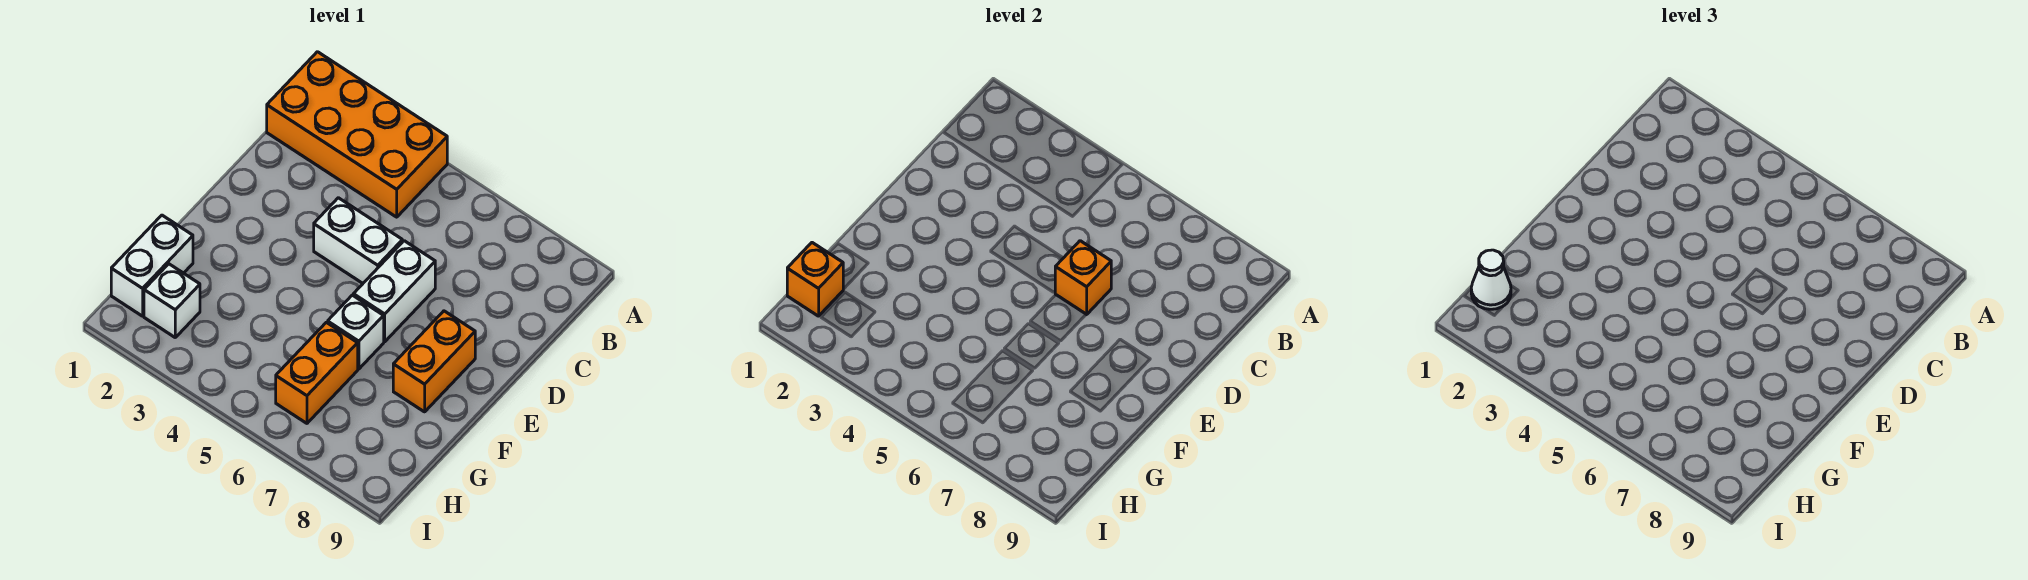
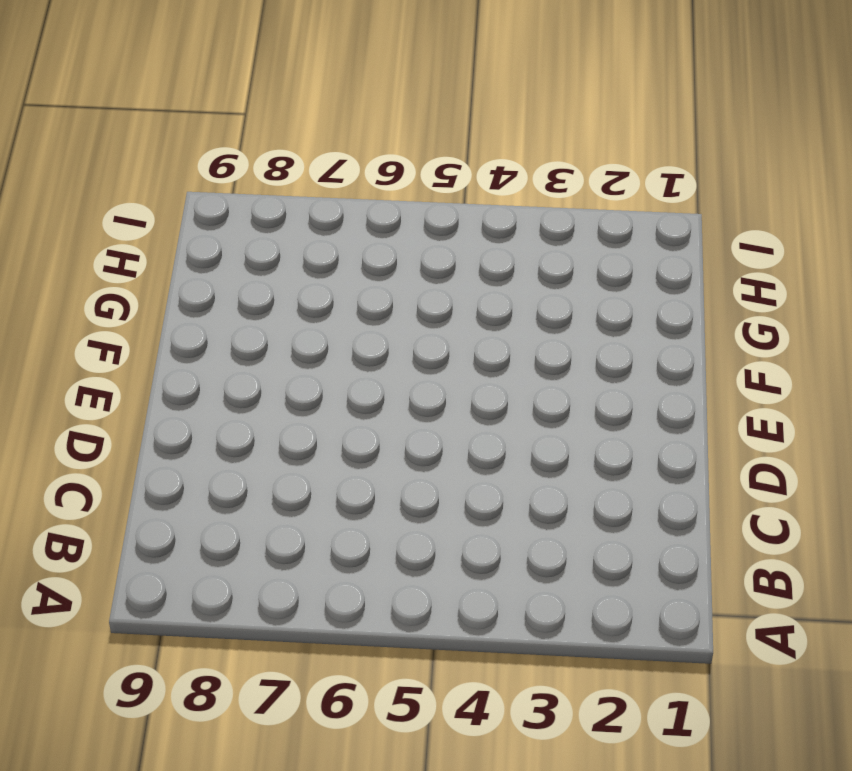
none -> orange 2x4 brick [267,52,447,217]
none -> white 1x2 brick [314,198,402,283]

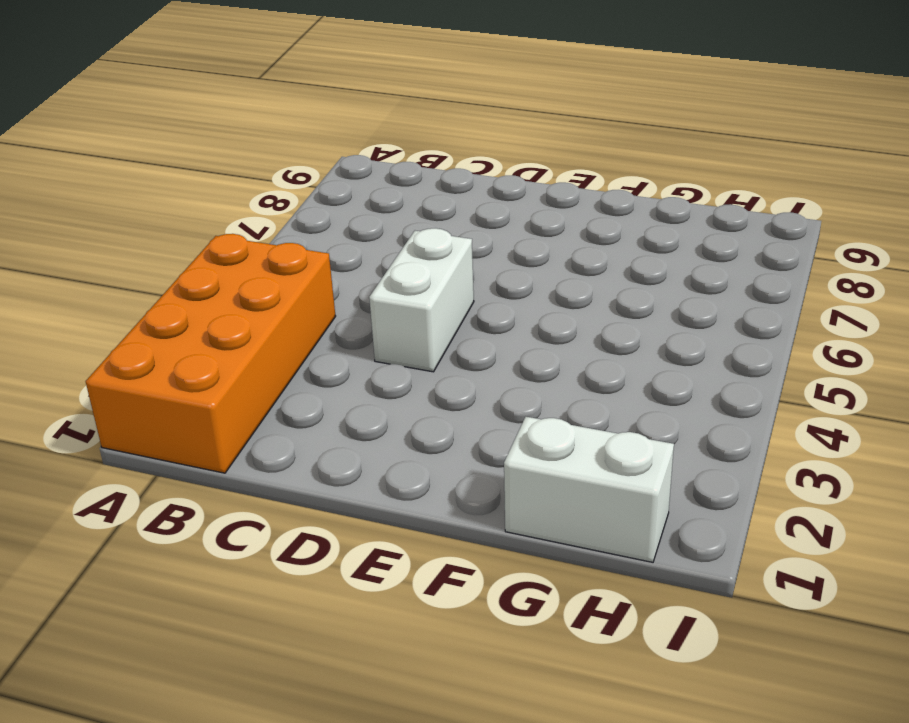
none -> white 1x2 brick [353,241,435,342]
none -> orange 1x2 brick [393,311,475,412]

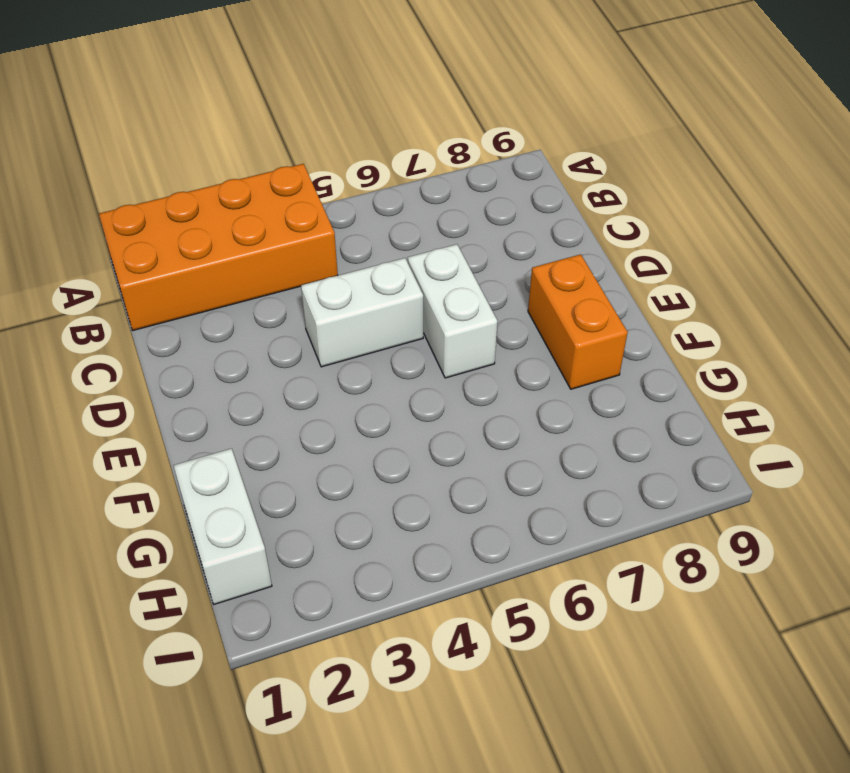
none -> white 1x1 brick [328,295,384,369]
none -> orange 1x2 brick [276,322,358,423]

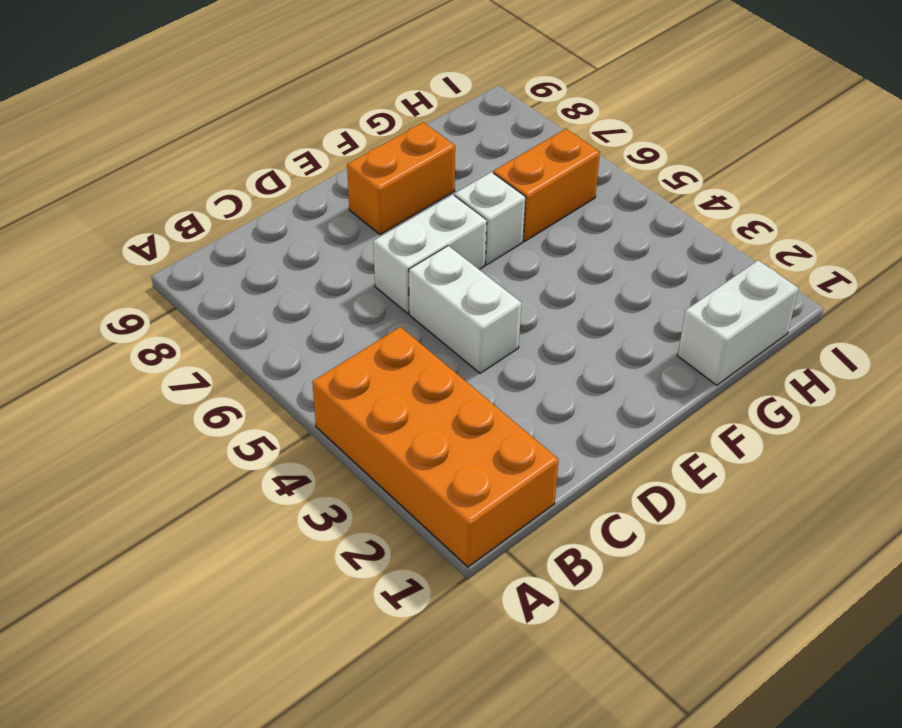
none -> white 1x1 brick [144,264,200,337]
none -> orange 1x1 brick [1055,241,1111,314]

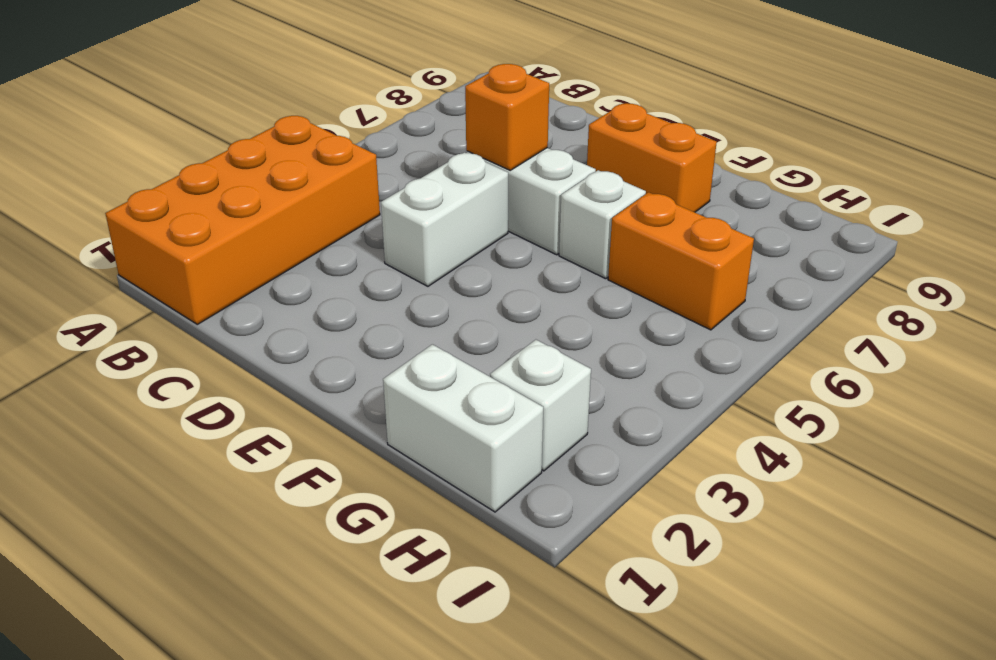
none -> orange 1x1 brick [787,243,843,316]
none -> white 1x1 cone [1471,250,1511,309]

